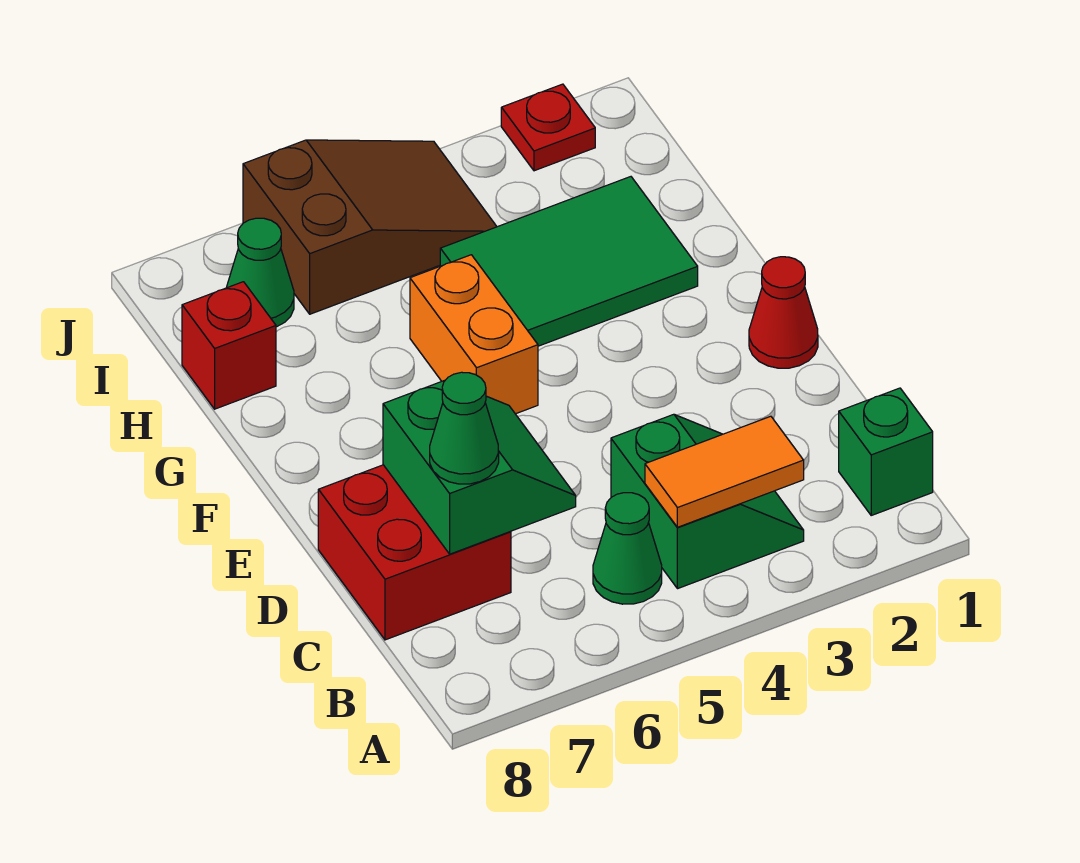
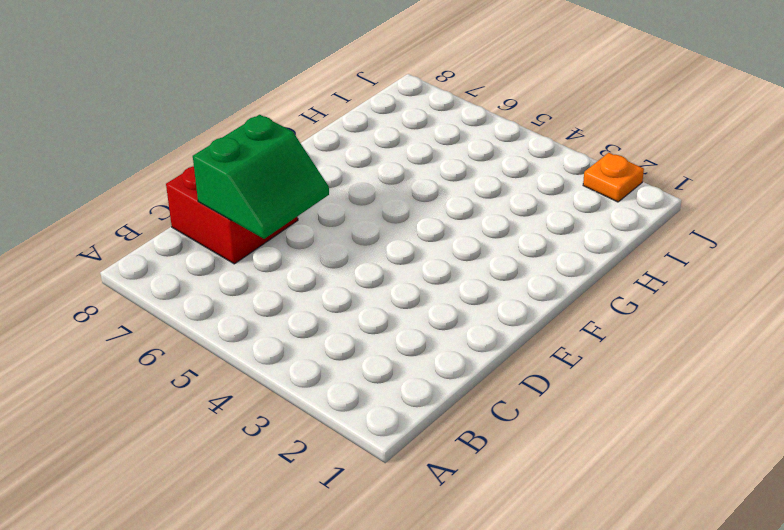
orange 1x1 plate [583,153,644,202] -> red 1x1 plate [501,84,595,171]
none -> green 1x1 brick [839,388,933,515]
none -> green 2x2 slope [611,414,804,589]
none -> green 1x1 cone [593,493,662,604]

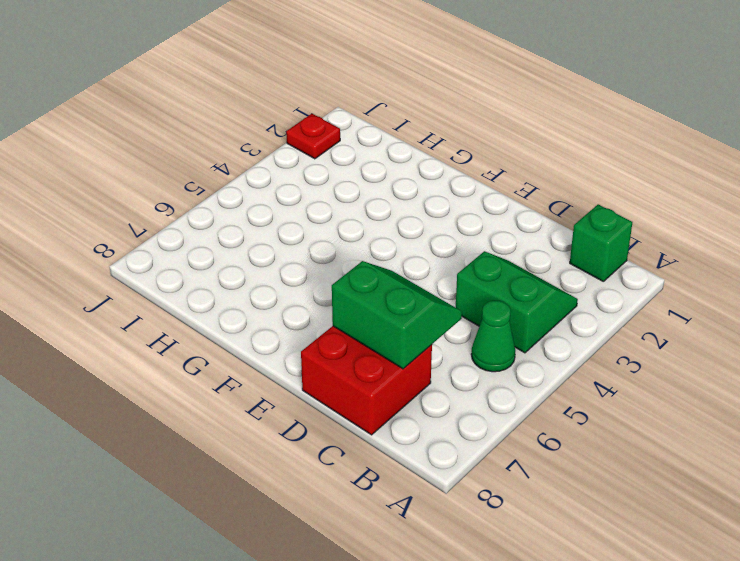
none -> red 1x1 cone [749,257,818,368]
none -> orange 1x2 brick [410,255,538,414]
none -> green 2x3 tile [440,177,698,346]

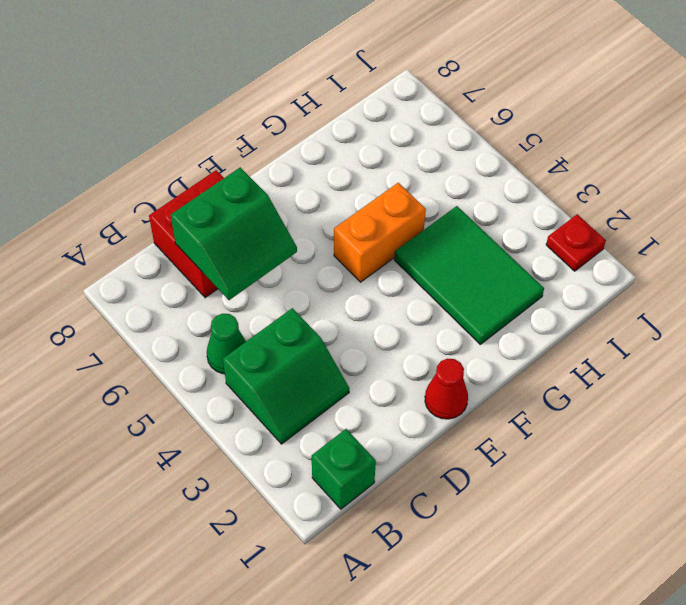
none -> red 1x1 brick [182,282,276,409]
none -> brown 2x3 slope [243,140,497,314]
none -> green 1x1 cone [226,218,294,327]

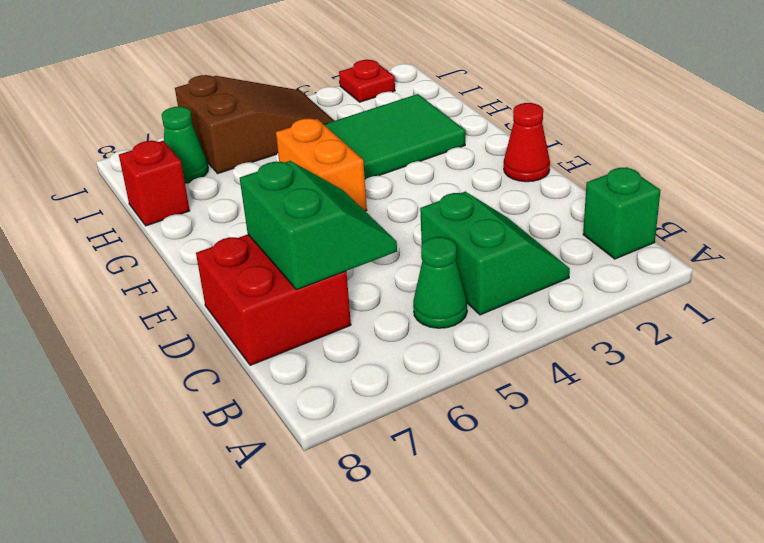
none -> orange 1x2 tile [645,416,804,527]
none -> green 1x1 cone [430,372,499,484]

